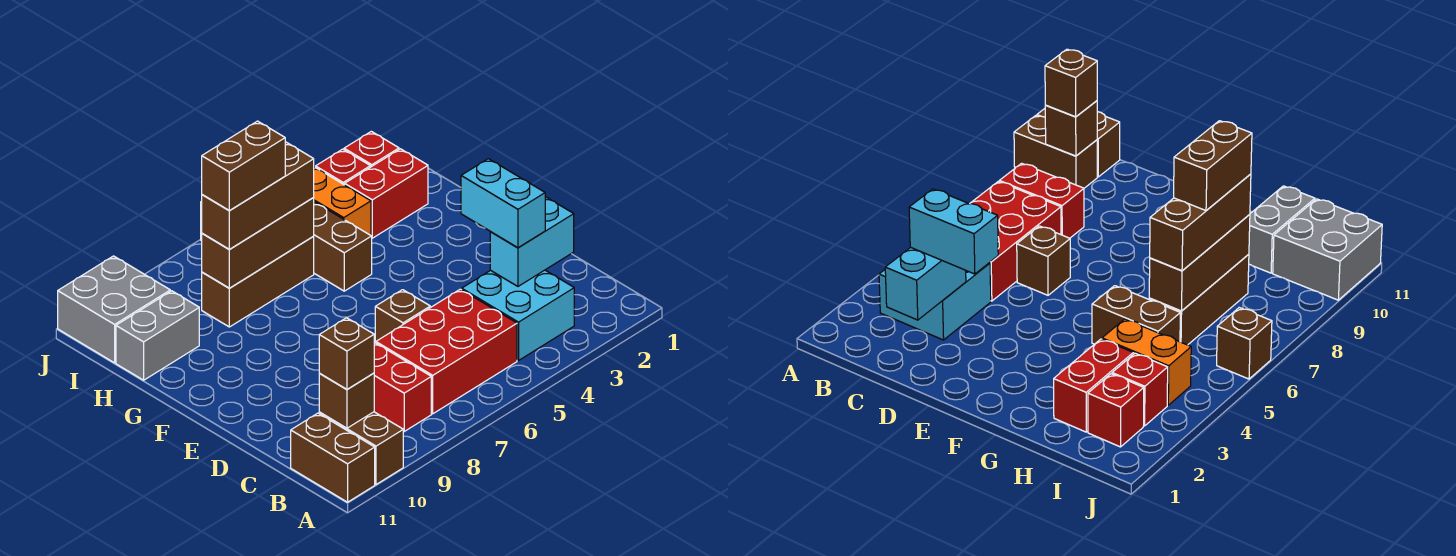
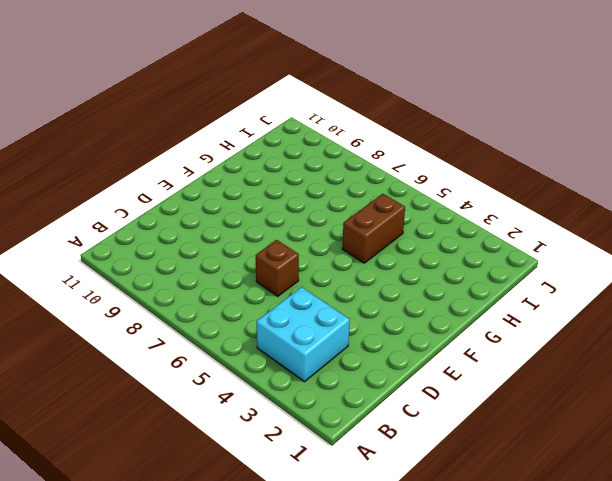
none -> brown 1x2 brick [319,412,403,484]
none -> brown 1x2 brick [291,413,375,502]
none -> red 2x3 brick [376,289,517,414]

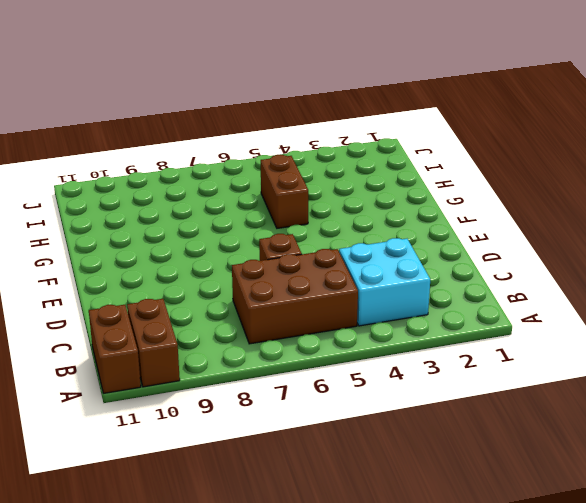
brown 2x3 brick [232,249,358,344] -> red 2x3 brick [376,289,517,414]
none -> red 1x2 brick [374,342,431,431]
none -> red 1x2 brick [345,149,428,238]
none -> orange 1x2 brick [313,167,371,235]

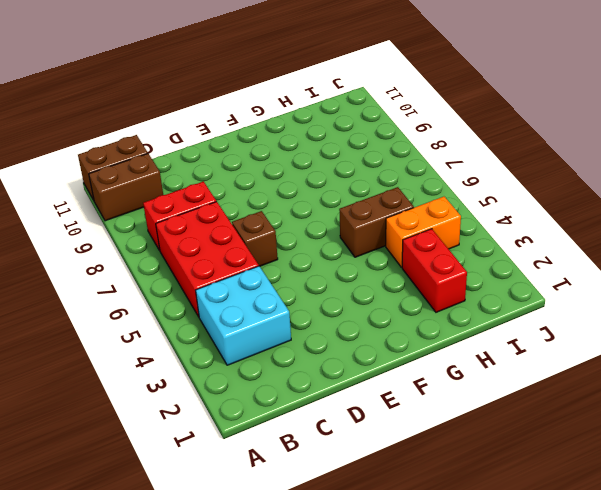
none -> brown 1x3 brick [202,236,314,327]
none -> grey 1x2 brick [116,291,199,380]
none -> red 1x1 brick [344,131,399,167]

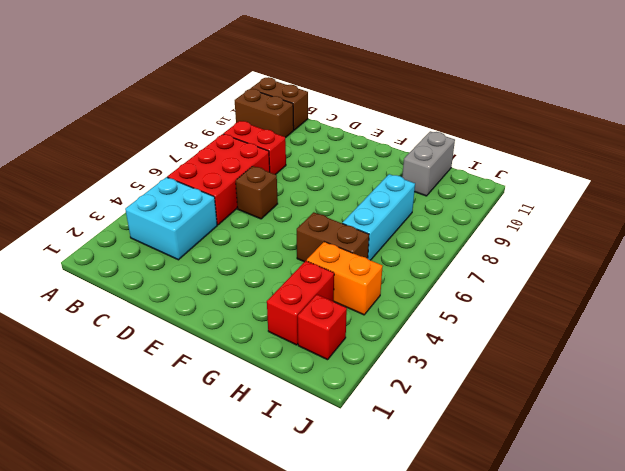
cyan 1x3 brick [342,174,415,260] -> brown 1x3 brick [202,236,314,327]
none -> red 1x1 brick [316,149,370,185]
none -> grey 2x2 brick [58,256,170,363]
none -> brown 1x1 brick [1217,308,1272,379]

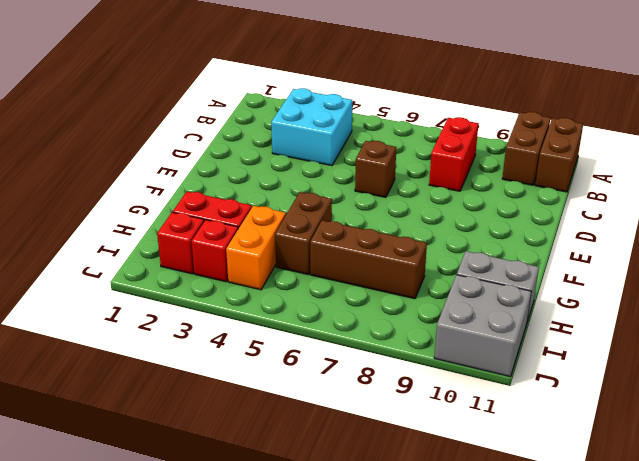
none -> red 2x3 brick [376,289,517,414]
none -> brown 1x1 brick [1217,308,1272,379]
none -> brown 1x1 brick [319,373,374,428]

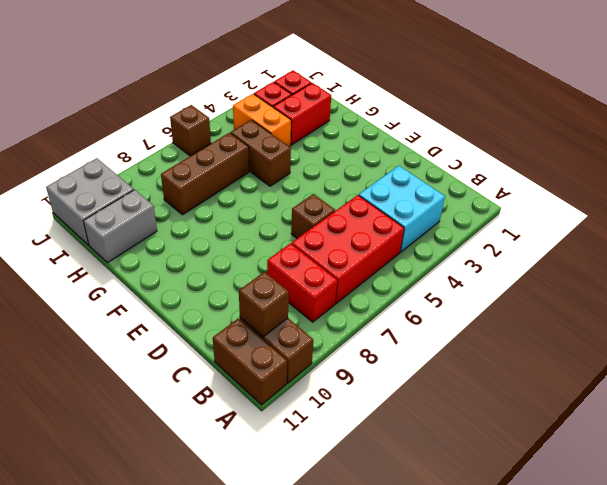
none -> cyan 1x2 brick [490,197,574,286]
none -> brown 1x3 brick [202,198,314,288]
none -> brown 1x1 brick [319,318,374,389]

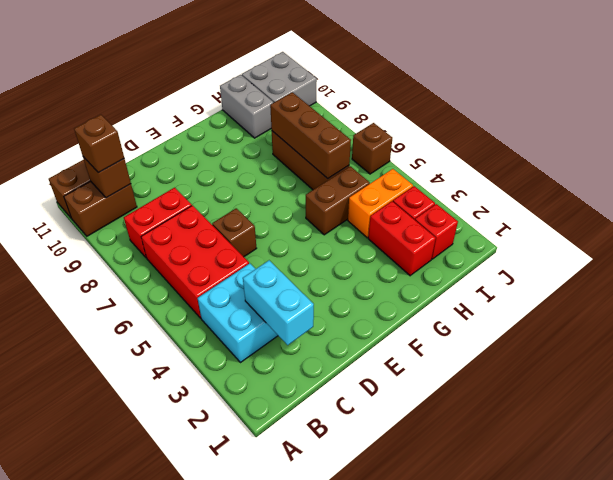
none -> cyan 1x2 brick [461,159,545,248]
none -> brown 1x3 brick [202,142,314,250]
none -> brown 1x2 brick [202,121,285,210]

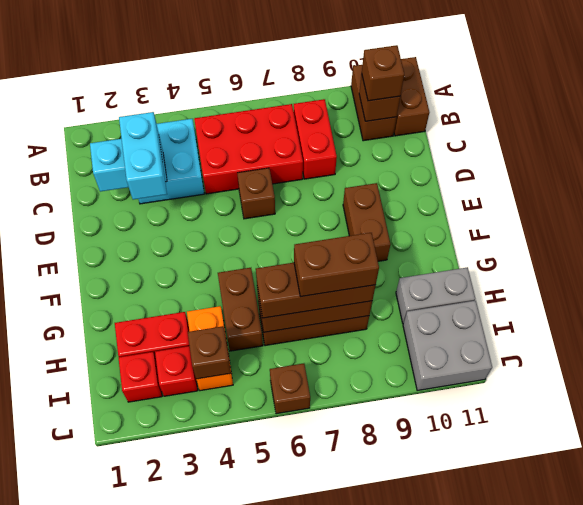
brown 1x2 brick [343,183,390,261] -> none
brown 1x1 brick [188,326,231,379] -> none

